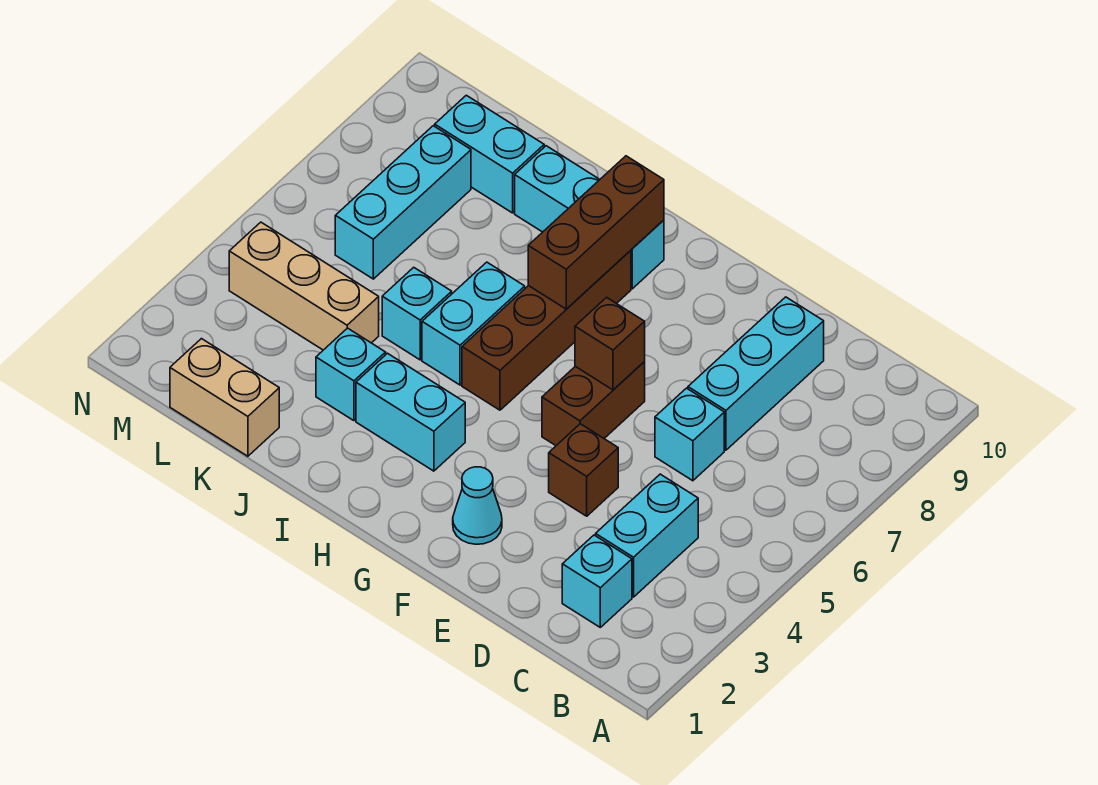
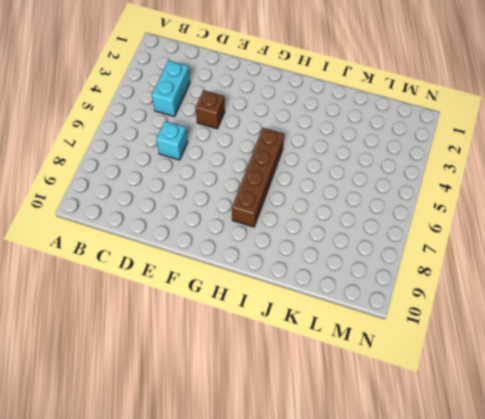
none -> cyan 1x1 brick [562,535,632,627]
none -> cyan 1x3 brick [688,297,824,450]
none -> cyan 1x1 cone [453,467,502,544]

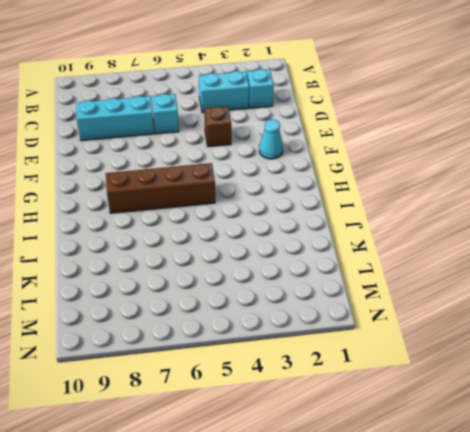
none -> brown 1x2 brick [542,362,645,445]
none -> cyan 1x2 brick [356,353,465,471]
none -> cyan 1x3 brick [515,146,664,289]

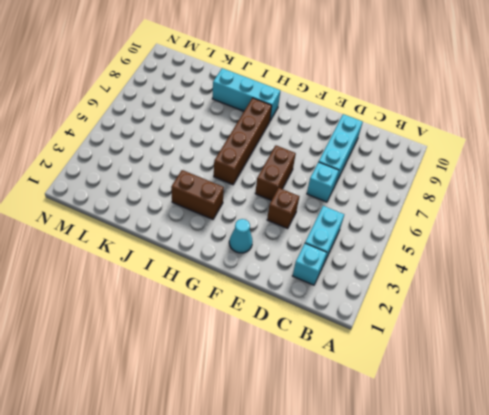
brown 1x2 brick [171,170,224,219] -> cyan 1x2 brick [356,353,465,471]
none -> cyan 1x2 brick [422,262,525,385]
none -> cyan 1x1 brick [316,328,386,421]
none -> cyan 1x1 brick [382,267,452,360]

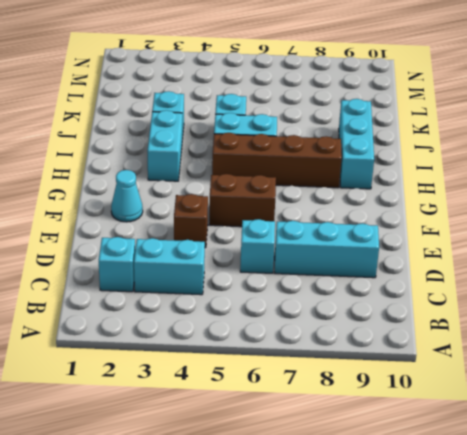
none -> tan 1x2 brick [170,339,279,456]
none -> tan 1x3 brick [229,222,379,350]
none -> cyan 1x2 brick [435,95,544,213]

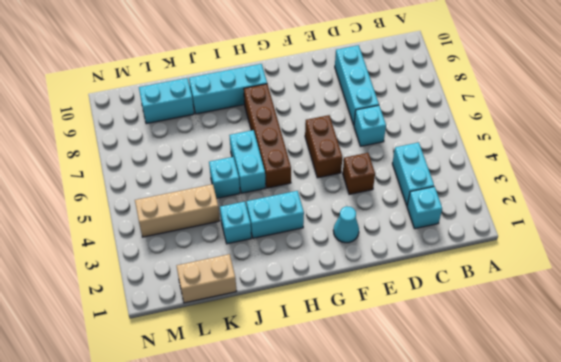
none -> cyan 1x3 brick [335,126,471,279]
none -> brown 1x1 brick [575,297,645,390]
none -> brown 1x3 brick [528,156,664,309]

